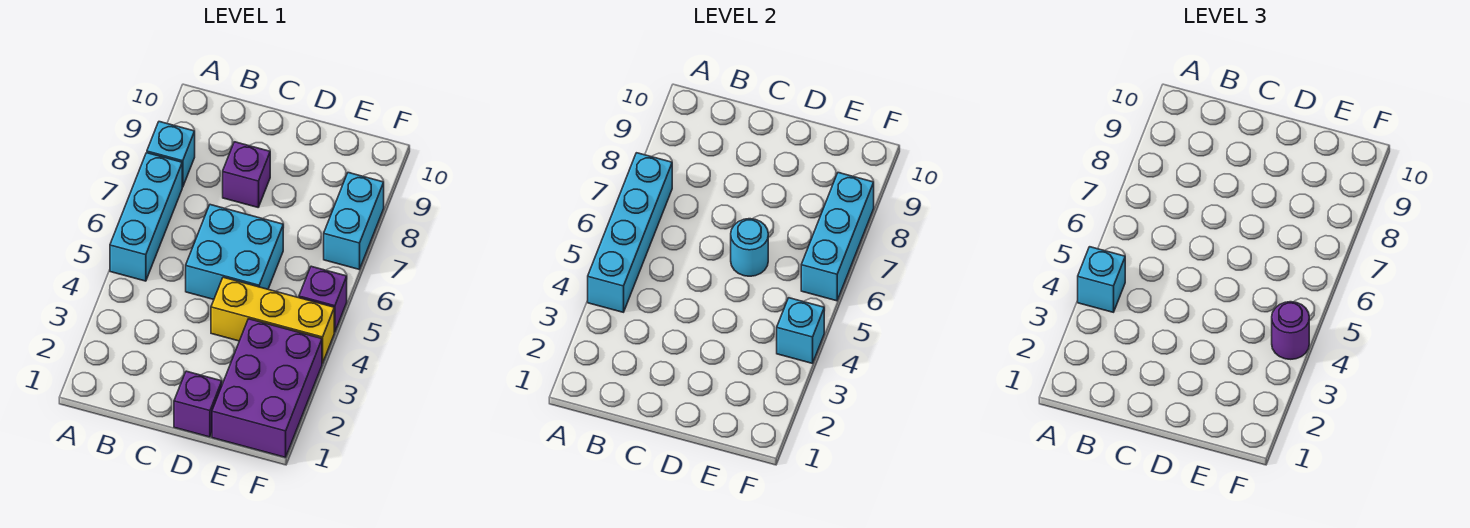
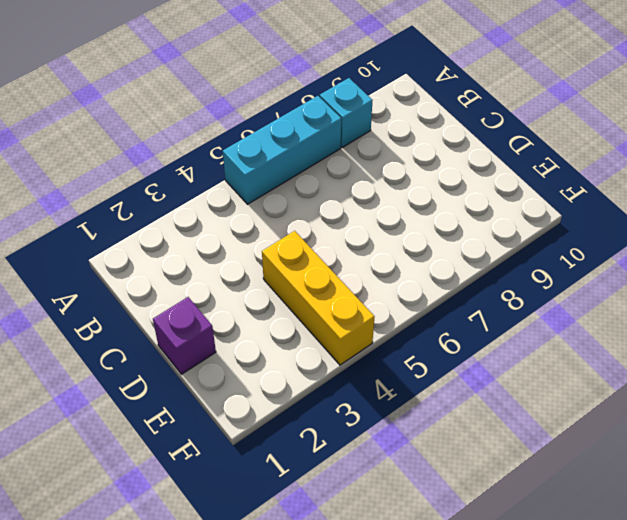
none -> cyan 2x2 brick [186,205,283,300]
none -> purple 1x1 brick [223,142,270,207]
none -> purple 2x3 brick [212,319,322,457]

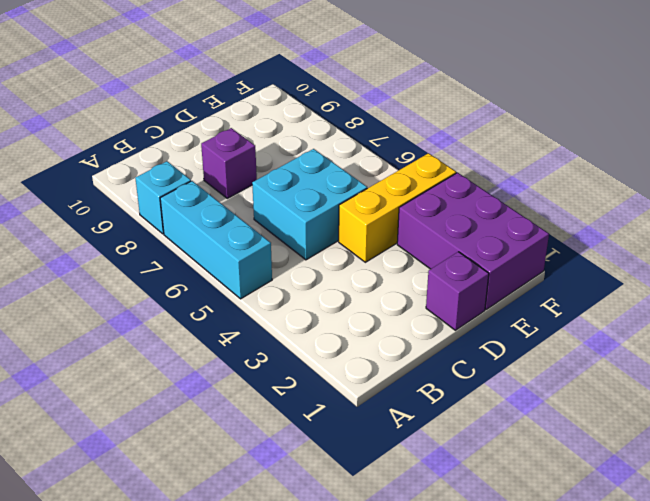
none -> purple 1x1 brick [299,266,347,332]
none -> cyan 1x2 brick [324,173,384,269]
none -> cyan 1x4 brick [588,153,672,312]

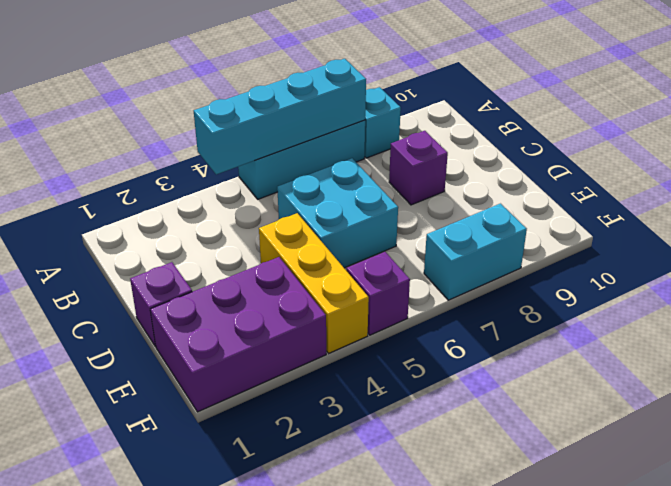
none -> cyan 1x1 round brick [731,219,768,276]
none -> cyan 1x1 brick [777,298,824,363]
none -> cyan 1x3 brick [801,173,874,301]

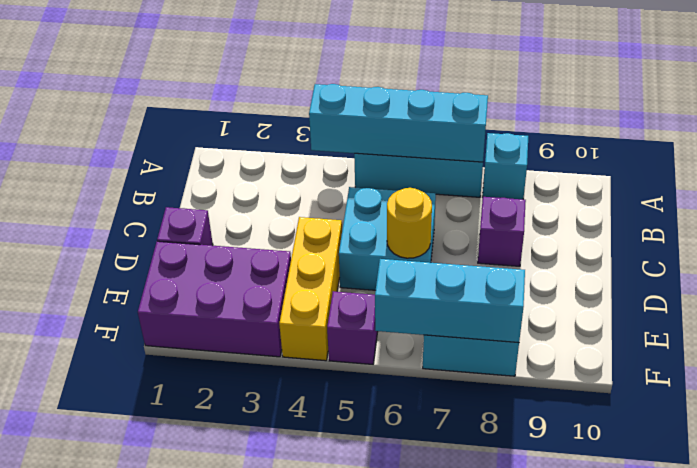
yellow 1x1 round brick [387,188,432,258] -> cyan 1x1 round brick [731,219,768,276]
none -> cyan 1x1 brick [777,298,824,363]
none -> cyan 1x1 brick [1078,247,1125,312]
none -> purple 1x1 round brick [1272,302,1309,359]

